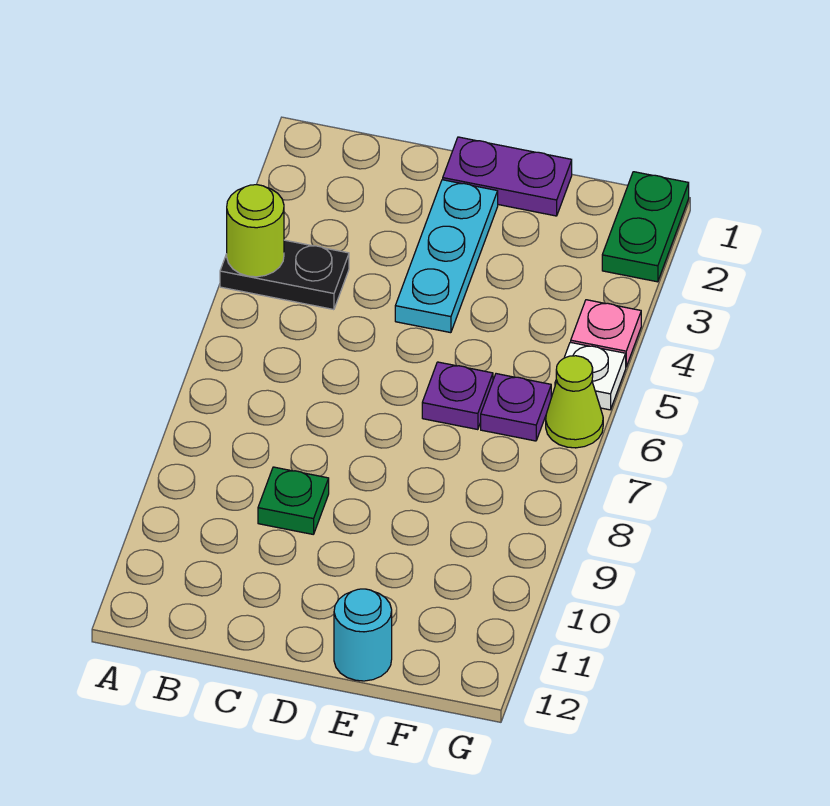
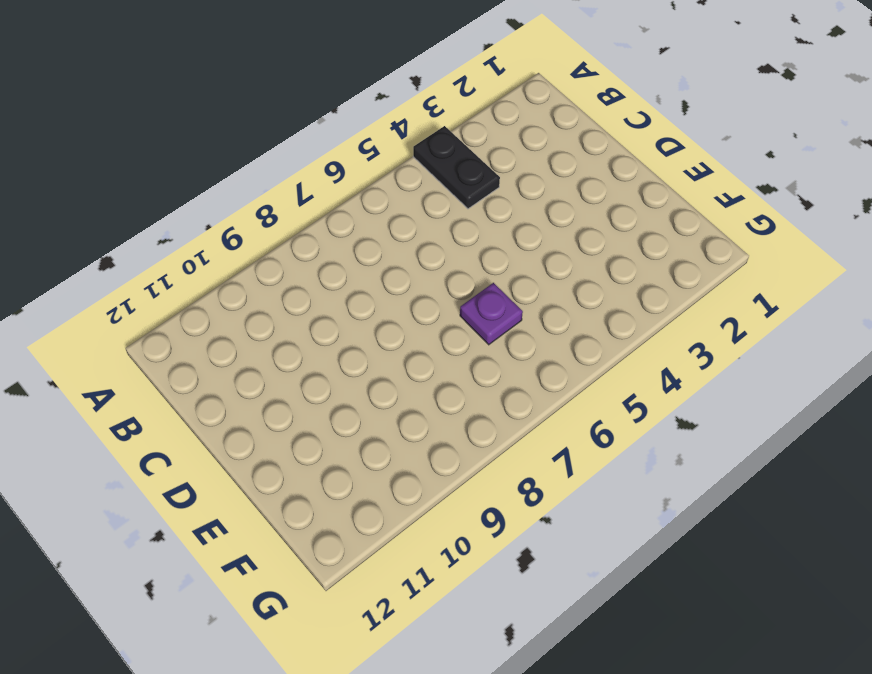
none -> green 1x1 plate [258,467,329,534]
none -> purple 1x2 plate [443,137,572,216]
none -> cyan 1x3 plate [395,180,498,333]

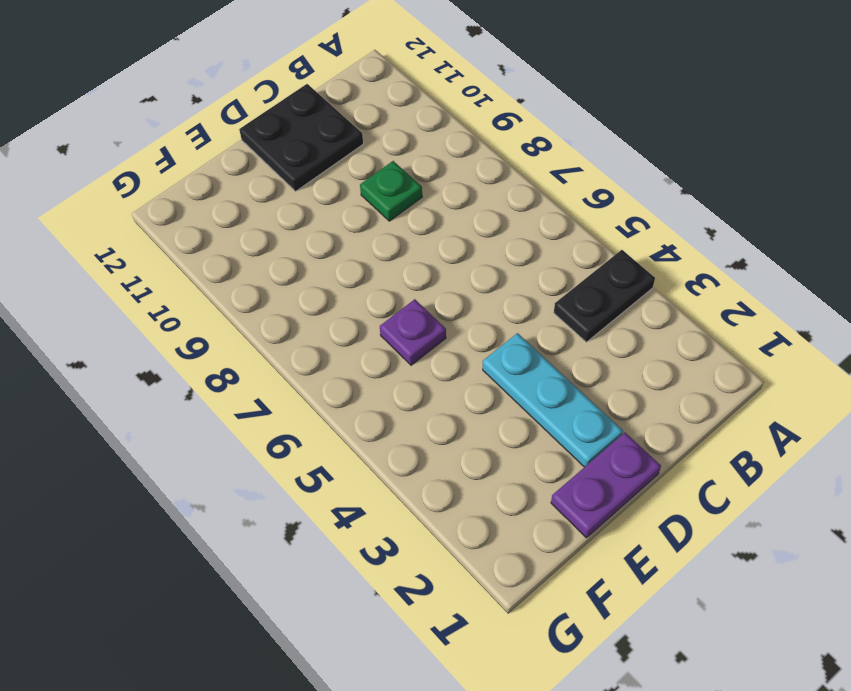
black 2x2 plate [239,84,363,191] -> none
none -> cyan 1x1 round brick [334,589,392,681]
none -> purple 1x1 plate [481,374,551,441]
none -> green 1x2 plate [602,172,689,282]

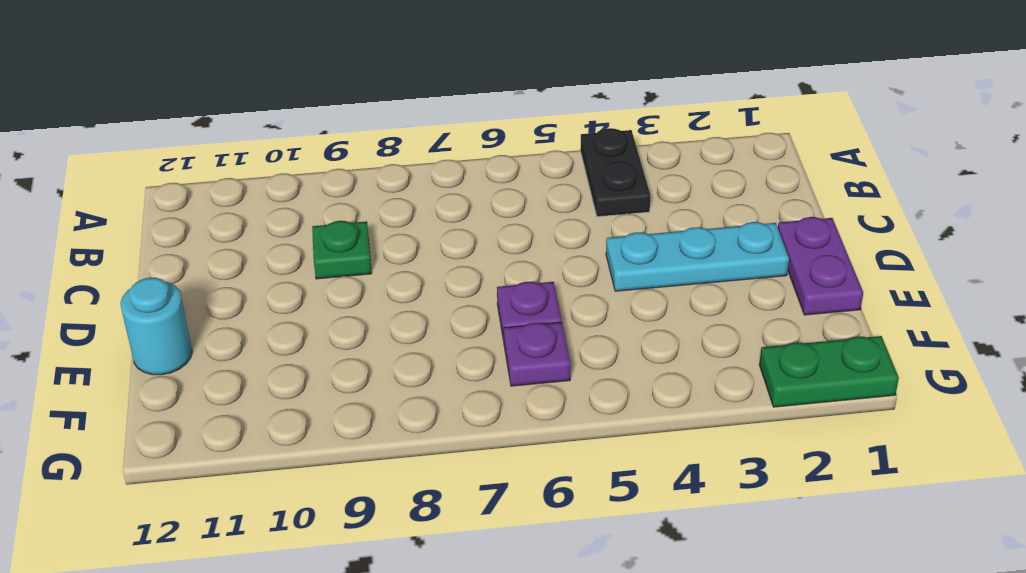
none -> pink 1x1 plate [571,300,641,367]
none -> white 1x1 plate [555,342,626,410]
none -> lime 1x1 cone [546,356,603,448]

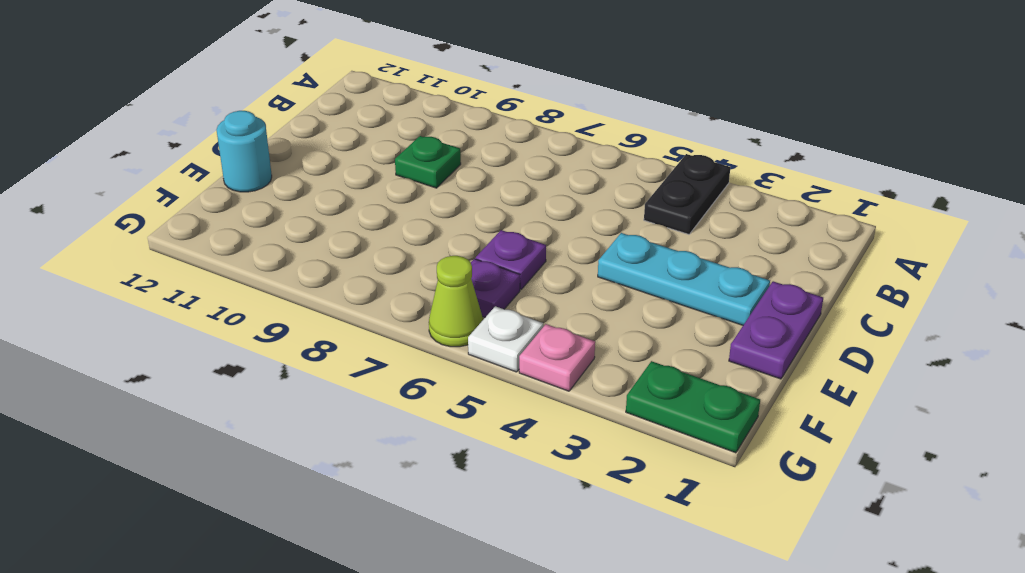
none -> lime 1x1 round brick [227,185,284,277]

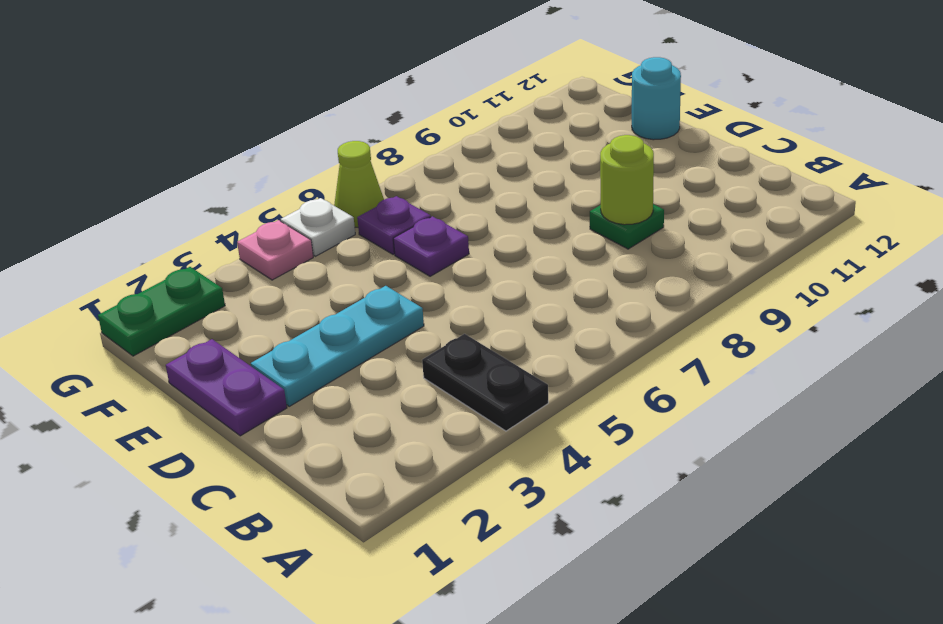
lime 1x1 round brick [600,135,654,225] -> lime 1x1 round brick moved to [227,185,284,277]

